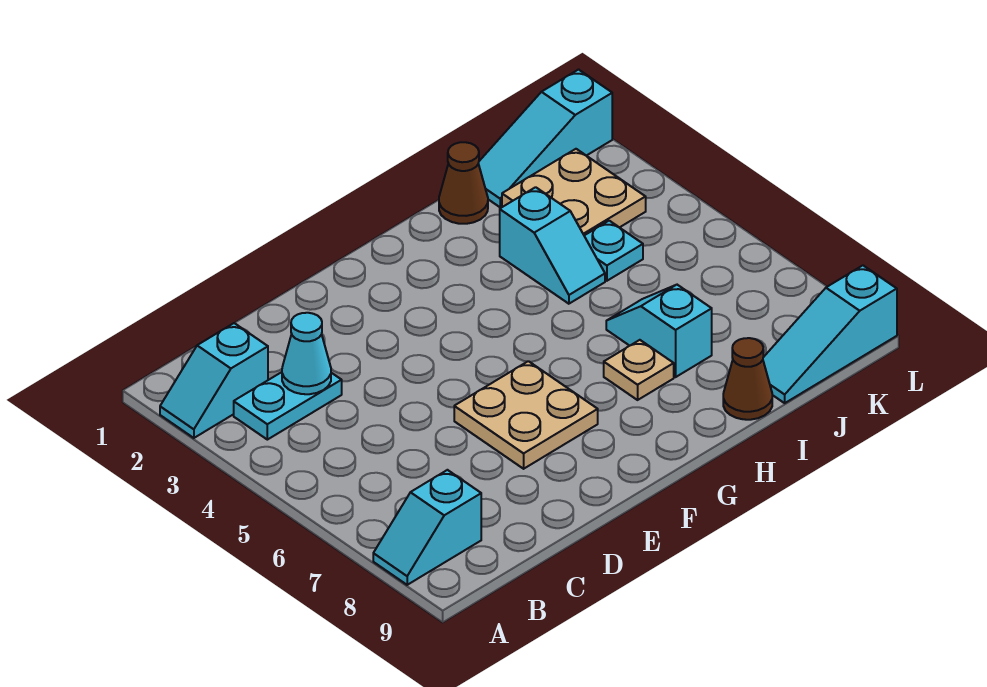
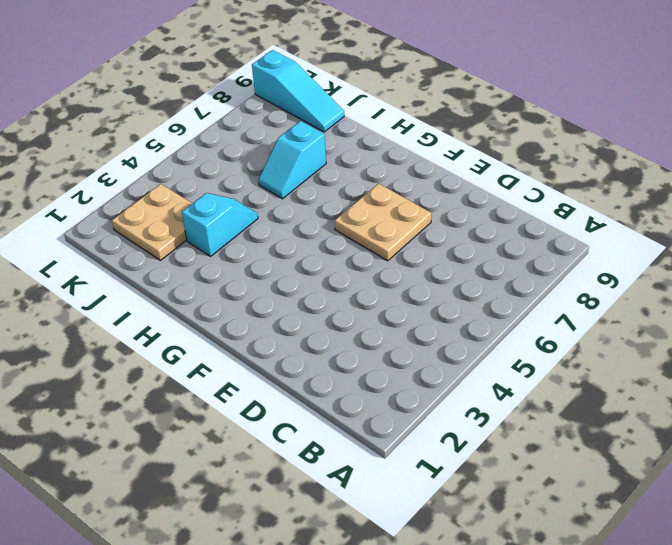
none -> cyan 1x2 slope [160,323,268,438]
none -> cyan 1x2 slope [373,470,481,585]
none -> cyan 1x2 plate [234,372,342,440]

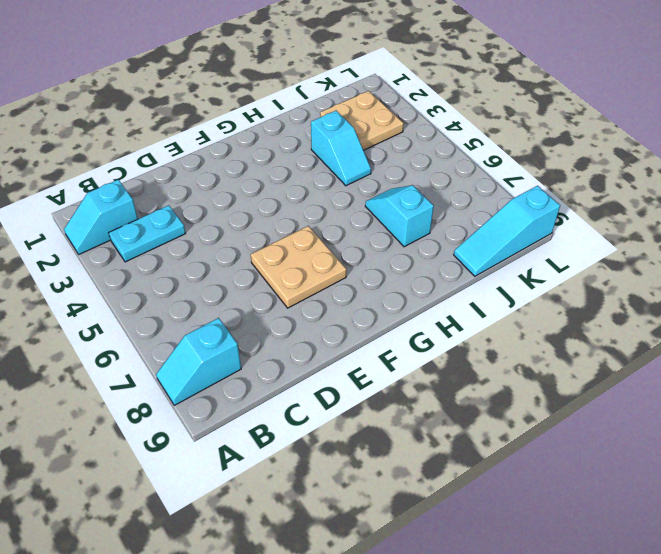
none -> tan 1x1 plate [604,340,674,400]
none -> brown 1x1 cone [439,142,488,224]
none -> brown 1x1 cone [723,338,772,420]

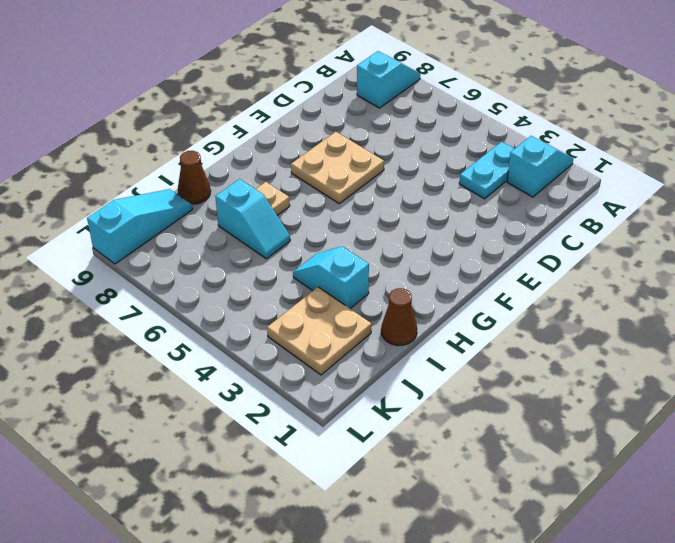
none -> cyan 1x3 slope [478,70,612,207]
none -> cyan 1x1 plate [584,221,643,281]
none -> cyan 1x1 cone [282,313,331,394]

